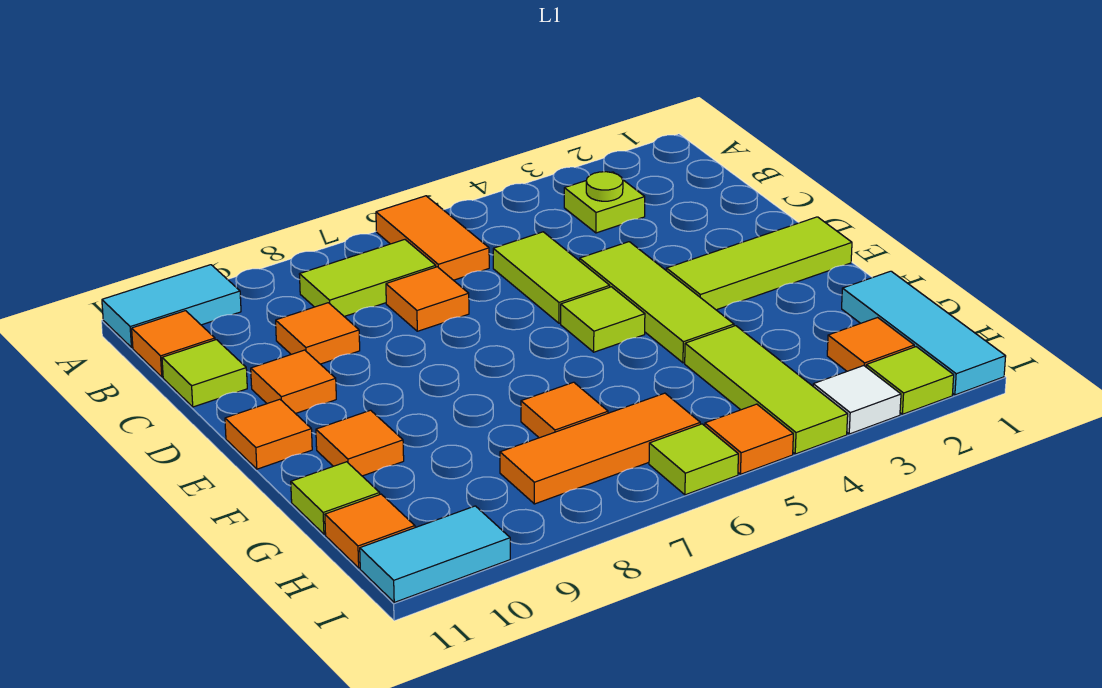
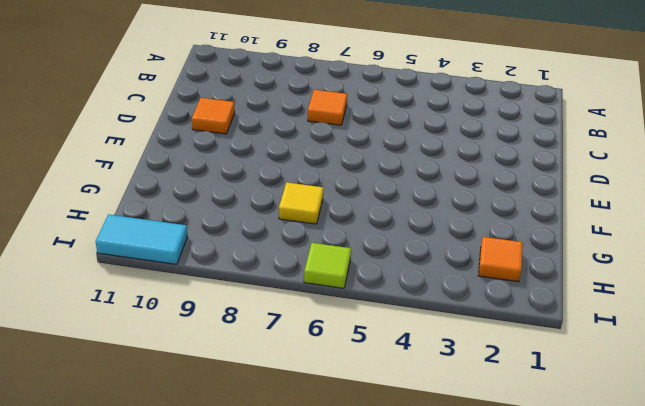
yellow 1x1 tile [279,182,323,224] -> orange 1x1 tile [521,382,608,438]
none -> orange 1x2 tile [376,196,489,280]
none -> cyan 1x2 tile [102,265,241,348]
none -> lime 1x1 plate [564,172,645,233]

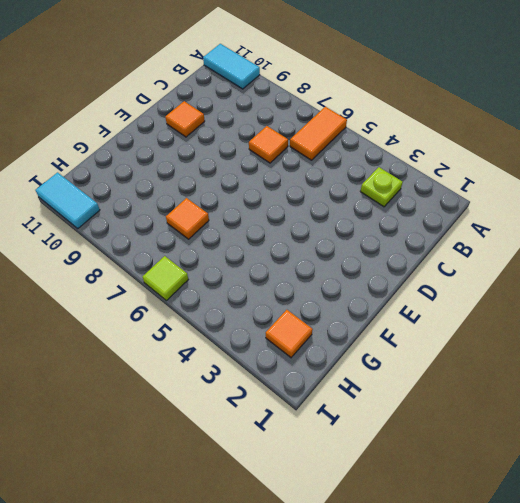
none -> lime 1x2 tile [299,240,436,316]
none -> orange 1x1 tile [132,311,215,377]
none -> lime 1x2 tile [493,232,610,323]

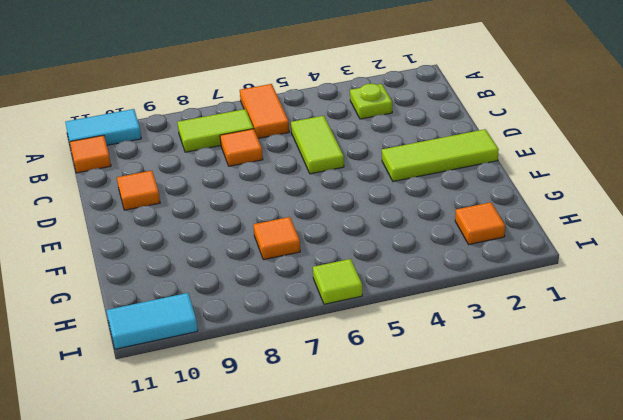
none -> orange 1x1 tile [276,303,360,364]
none -> lime 1x1 tile [162,340,247,407]
none -> lime 1x3 tile [580,242,734,363]

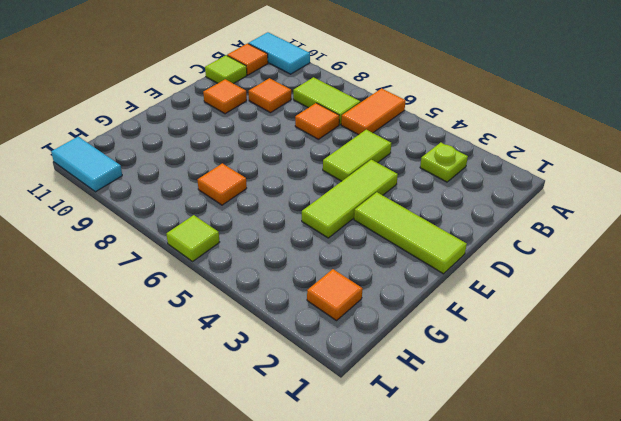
none -> lime 1x1 tile [561,287,645,352]
none -> orange 1x1 tile [225,399,312,469]
none -> orange 1x1 tile [316,410,404,476]

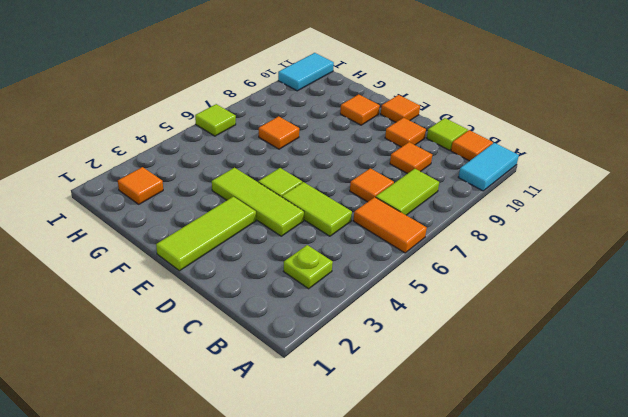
none -> cyan 1x3 tile [842,271,1006,395]
none -> lime 1x3 tile [685,326,848,454]
none -> lime 1x1 tile [291,462,380,534]

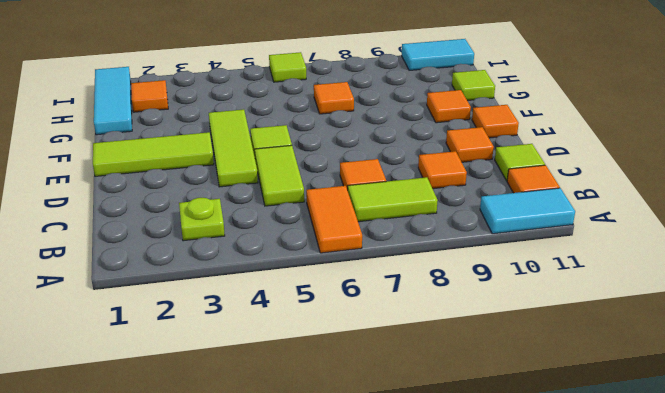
none -> lime 1x3 tile [685,326,848,454]
none -> orange 1x3 tile [500,393,700,504]
none -> orange 1x1 tile [325,494,415,568]

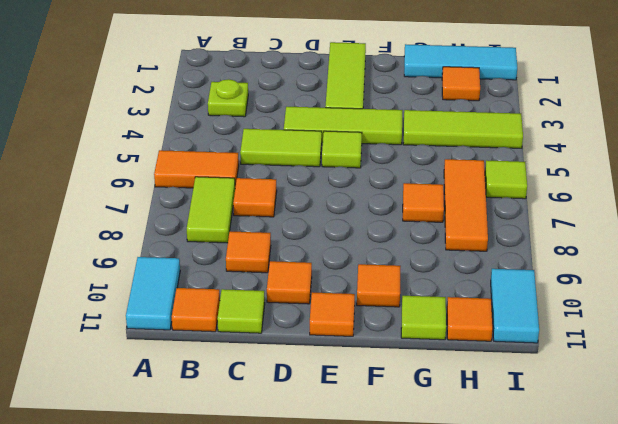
none -> lime 1x1 tile [866,347,954,414]
none -> white 1x1 tile [813,366,901,434]
none -> orange 1x1 tile [705,404,793,474]

